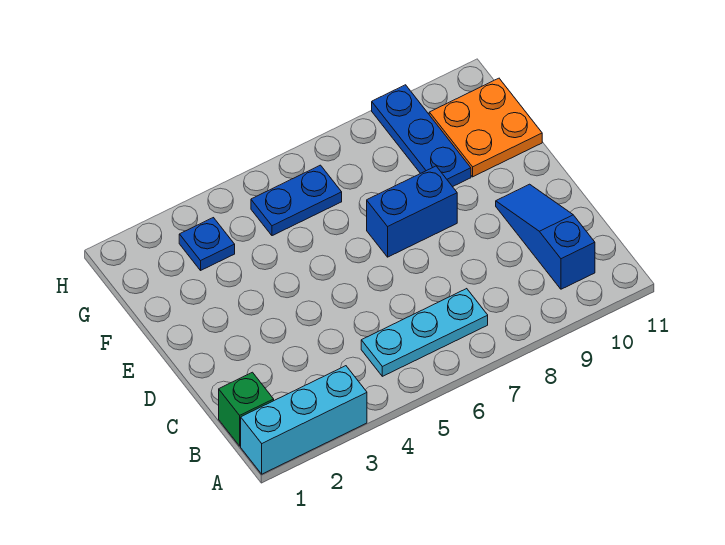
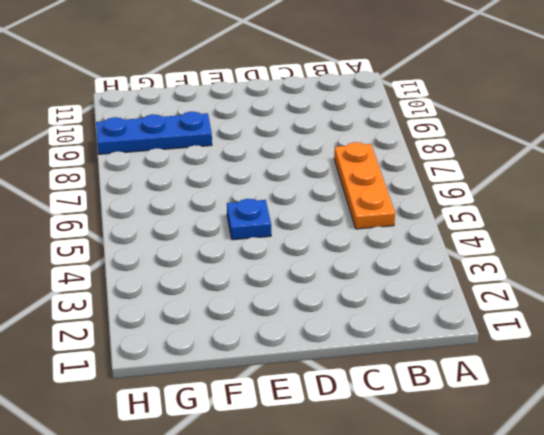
orange 1x3 plate [334,142,395,229] -> cyan 1x3 plate [361,289,488,376]
blue 1x1 plate [227,199,271,240] -> blue 1x1 plate moved to [179,218,235,270]
none -> cyan 1x3 brick [241,366,367,474]
none -> green 1x1 brick [219,372,274,446]

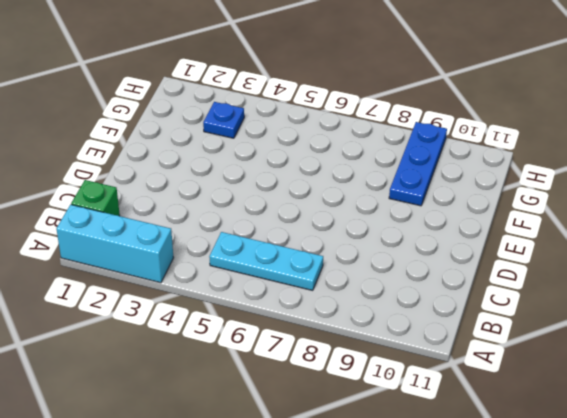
none -> blue 1x3 slope [496,184,595,289]
none -> blue 1x2 brick [367,166,457,257]

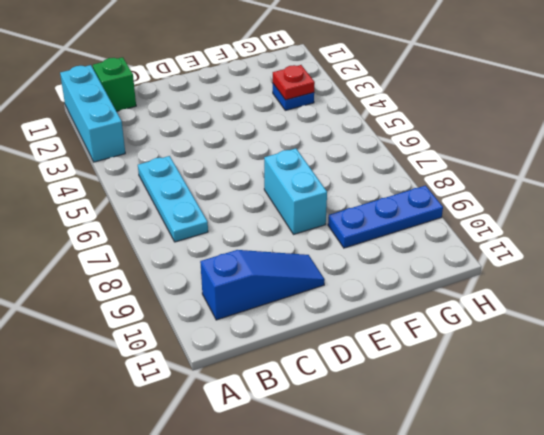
cyan 1x2 brick [264,148,327,234] -> blue 1x2 brick [367,166,457,257]
red 1x1 plate [273,65,315,100] -> none
none -> orange 2x2 plate [429,78,542,177]
none -> blue 1x2 plate [251,165,342,236]

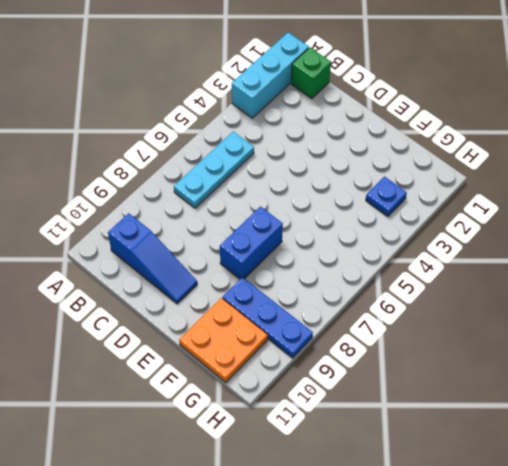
none -> blue 1x2 plate [251,165,342,236]

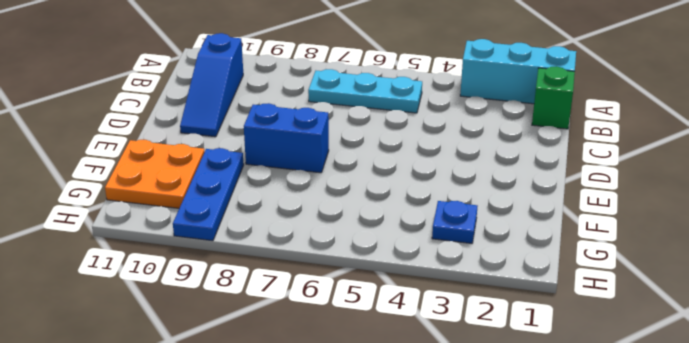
none -> blue 1x2 plate [251,165,342,236]

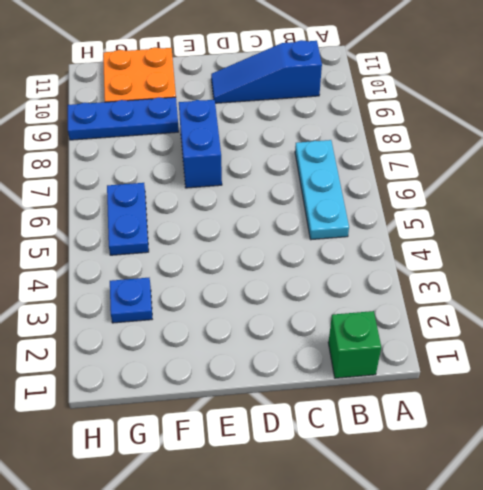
none -> cyan 1x3 brick [241,366,367,474]

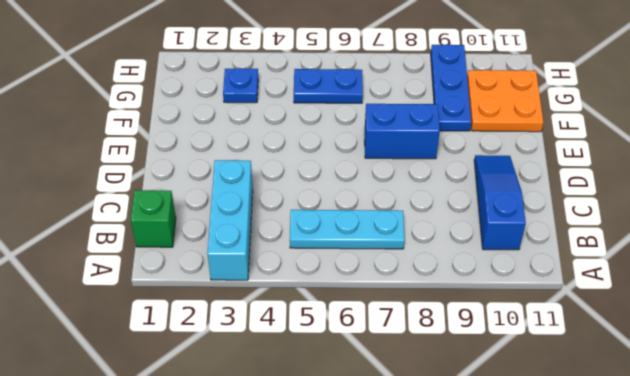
cyan 1x3 brick [207,160,253,280] -> cyan 1x3 brick turned to [241,366,367,474]

